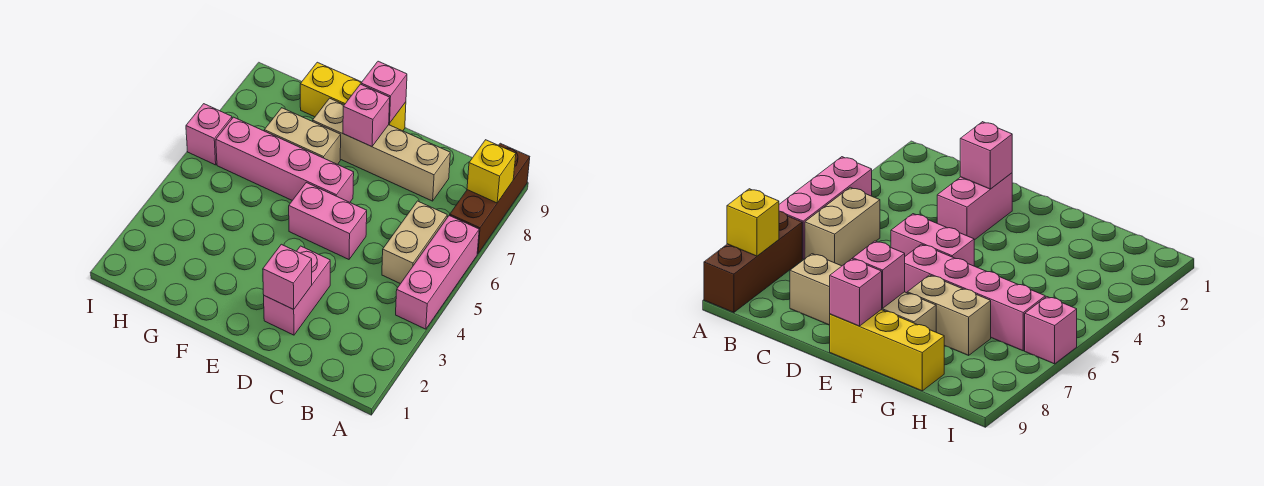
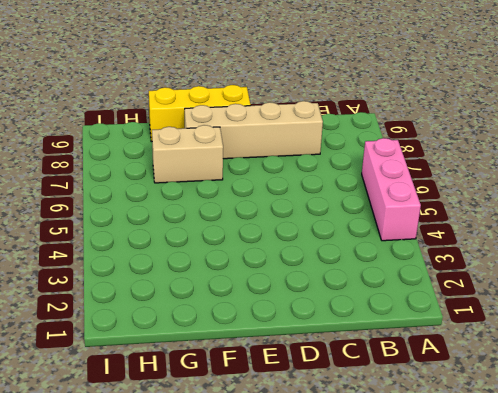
none -> brown 1x3 brick [450,143,530,254]
none -> tan 1x2 brick [382,201,447,284]
none -> pink 1x2 brick [264,246,330,335]

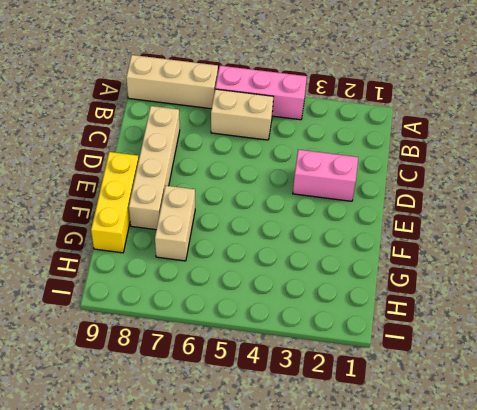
tan 1x3 brick [126,55,218,109] -> brown 1x3 brick [450,143,530,254]
none -> pink 1x2 brick [289,183,367,259]
none -> pink 1x4 brick [216,117,354,202]
none -> pink 1x1 brick [186,104,232,165]

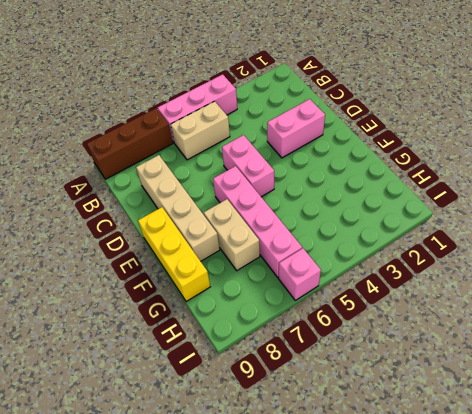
none -> yellow 1x1 brick [467,140,516,203]
none -> pink 1x1 brick [263,244,312,309]
none -> pink 1x1 brick [343,84,390,147]

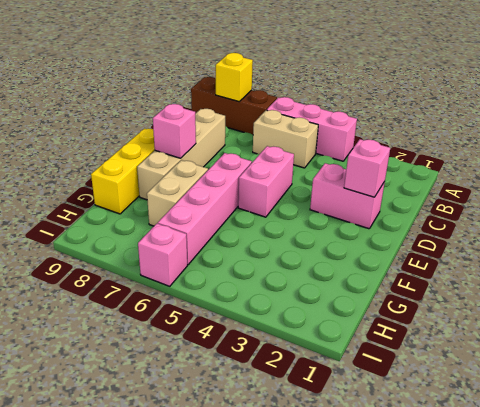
none -> pink 1x1 brick [361,61,407,123]

